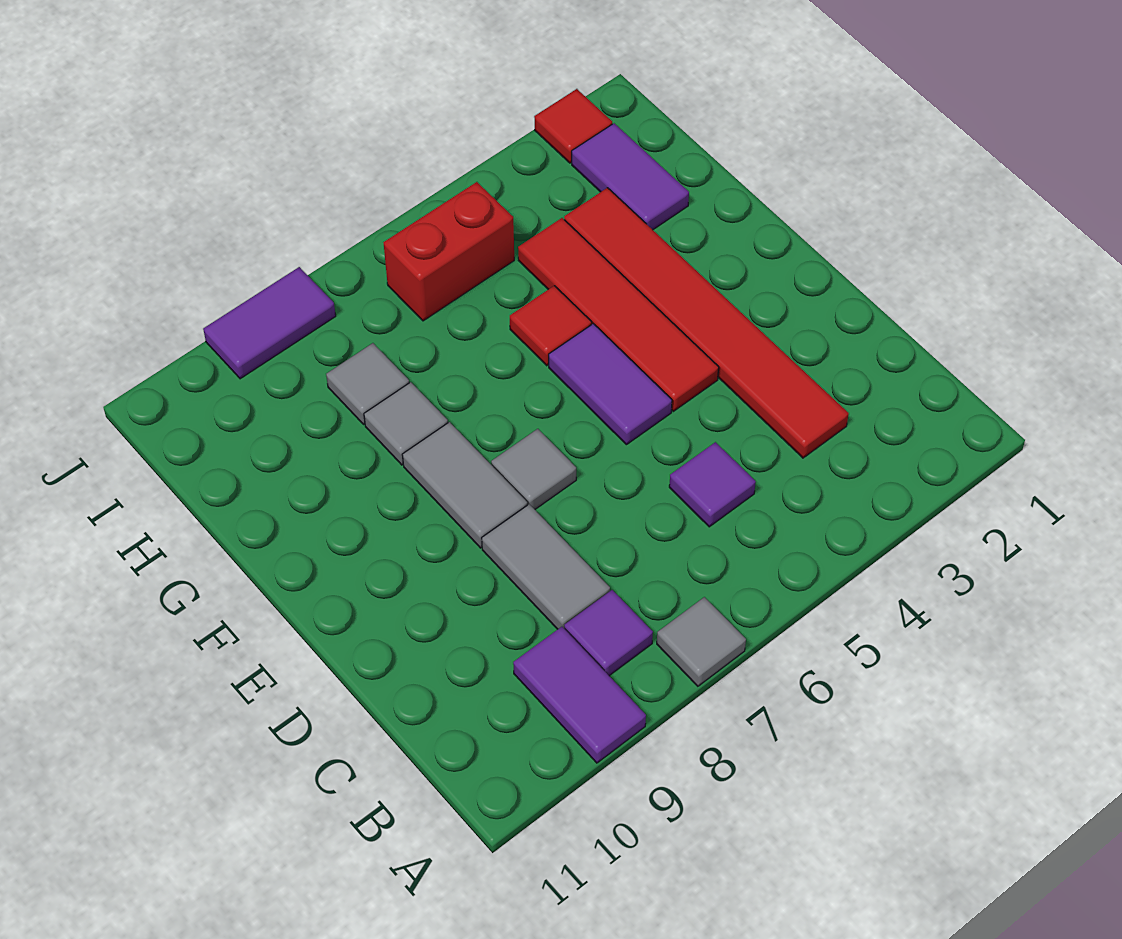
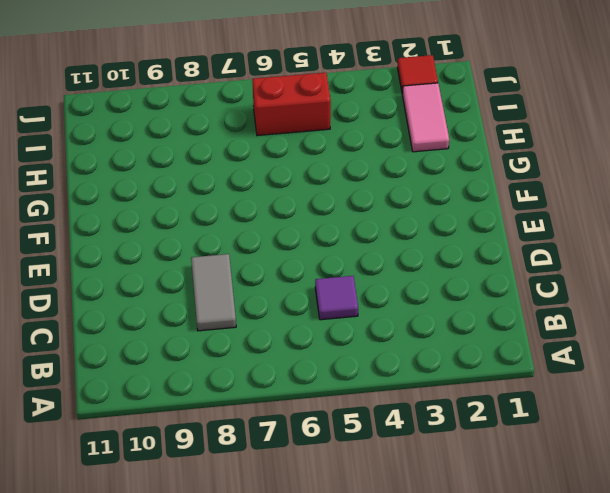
pink 1x2 tile [402,83,449,152] -> purple 1x2 tile [572,123,689,230]
none -> grey 1x1 tile [657,597,746,686]
none -> purple 1x2 tile [513,627,646,763]
none -> purple 1x1 tile [564,590,653,676]

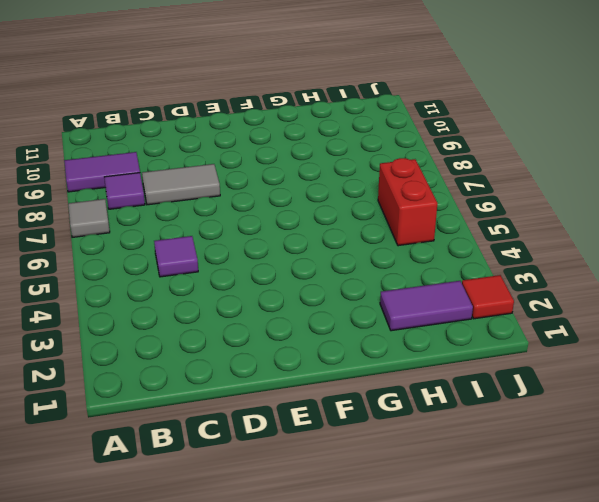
none -> red 1x6 tile [564,188,849,458]
none -> red 1x4 tile [518,218,719,411]
none -> purple 1x2 tile [549,324,672,445]

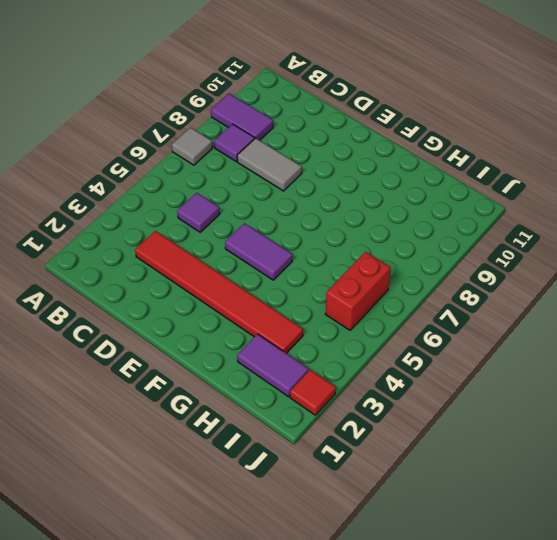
none -> red 1x4 tile [518,218,719,411]
none -> grey 1x1 tile [491,429,576,509]
none -> grey 1x2 tile [402,422,527,548]

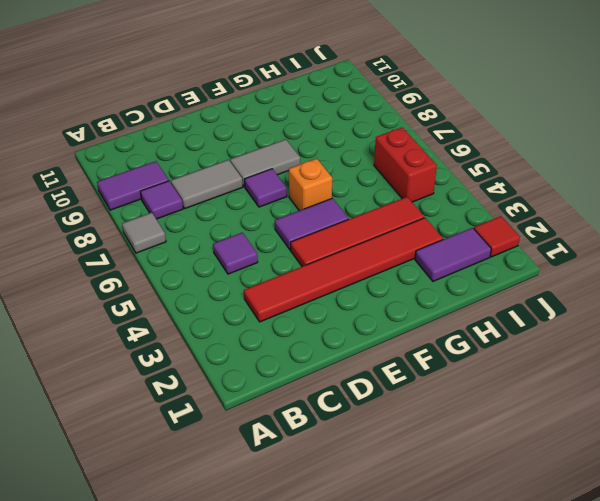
purple 1x1 tile [245,169,287,207] -> grey 1x1 tile [491,429,576,509]
orange 1x1 brick [289,158,332,211] -> none
none -> red 1x1 tile [510,286,591,366]
none -> grey 1x1 tile [364,382,448,465]
none -> grey 1x1 tile [326,343,409,424]

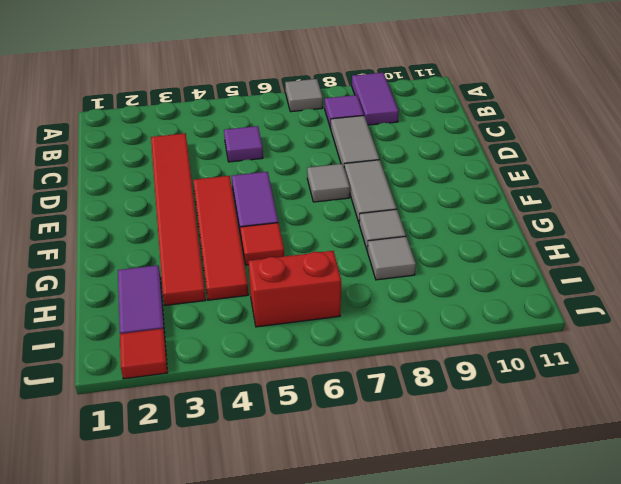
none -> purple 1x2 tile [203,267,336,379]

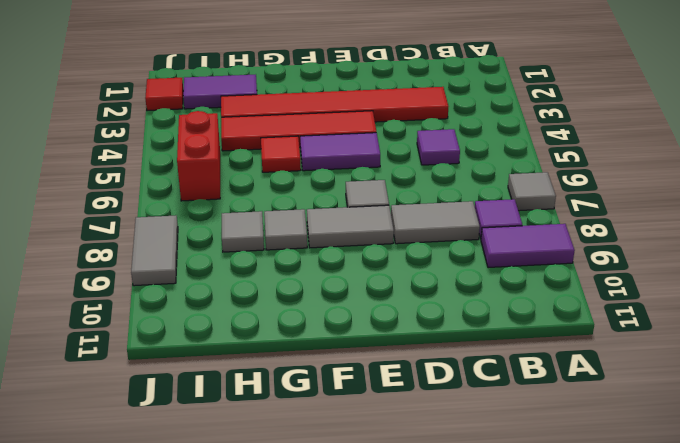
grey 1x2 tile [131,216,178,286] -> purple 1x2 tile [203,267,336,379]

